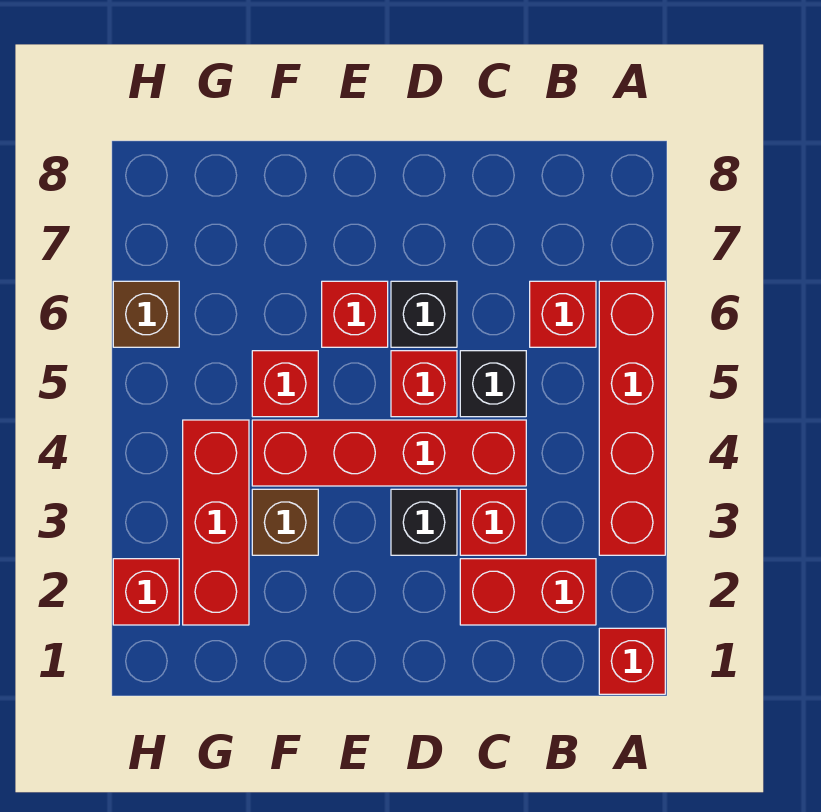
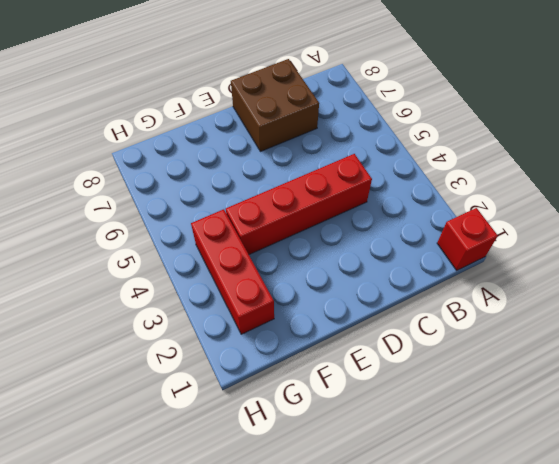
brown 2x2 brick [231,59,319,151] -> none
none -> red 1x4 brick [599,281,665,555]
none -> red 1x2 brick [460,559,596,625]
none -> red 1x1 brick [530,281,596,347]

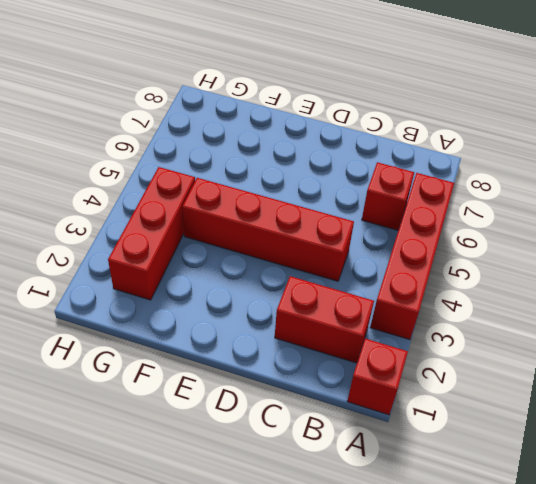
none -> red 1x1 brick [460,489,526,555]
none -> black 1x1 brick [460,351,526,417]
none -> black 1x1 brick [391,489,457,555]

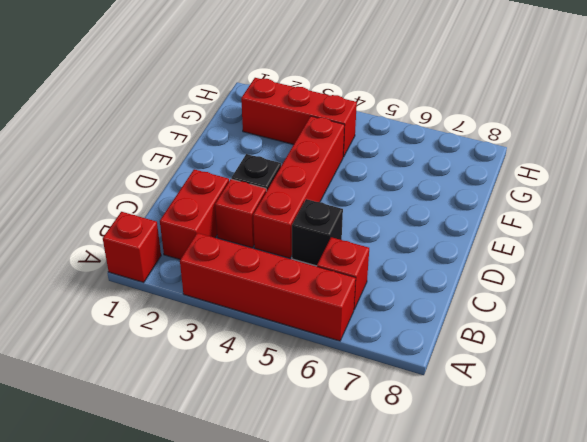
none -> red 1x1 brick [391,351,457,417]
none -> black 1x1 brick [391,281,457,347]
none -> red 1x1 brick [322,281,388,347]

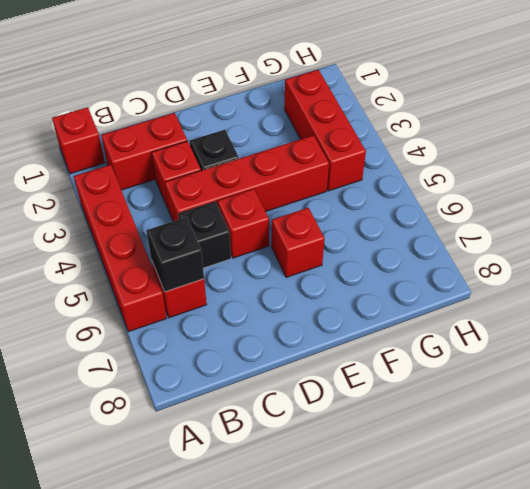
black 1x1 brick [146,217,204,292] -> black 1x1 brick moved to [391,281,457,347]
none -> brown 1x1 brick [252,489,318,555]
none -> red 1x1 brick [252,351,318,417]
none -> red 1x1 brick [113,559,179,625]

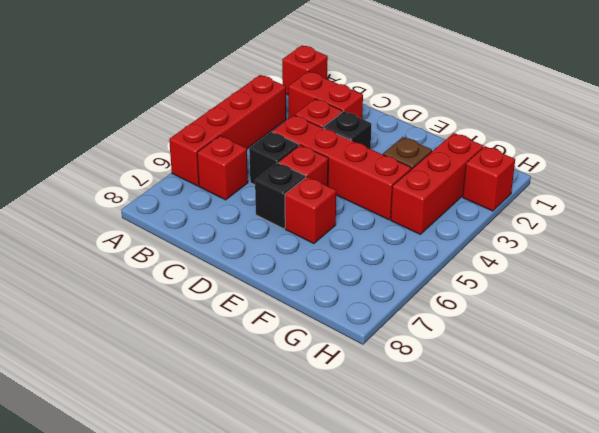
none -> red 1x1 brick [252,351,318,417]
none -> brown 1x1 brick [113,281,179,347]

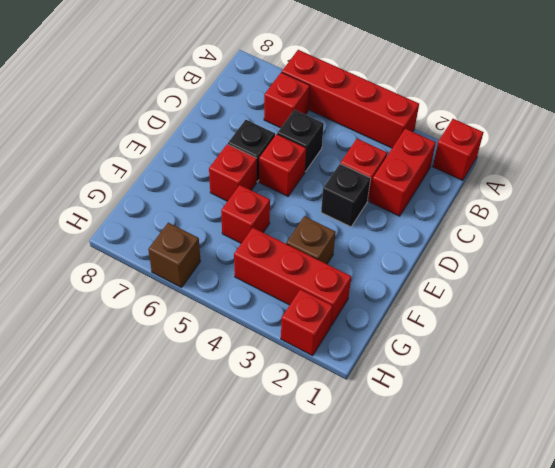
none -> red 1x4 brick [252,420,526,486]

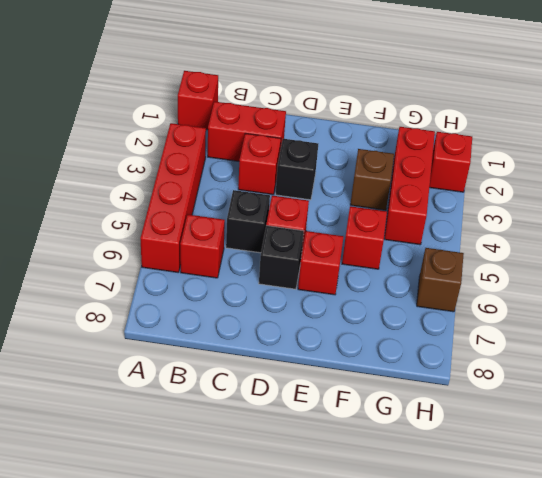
none -> red 1x4 brick [252,420,526,486]

